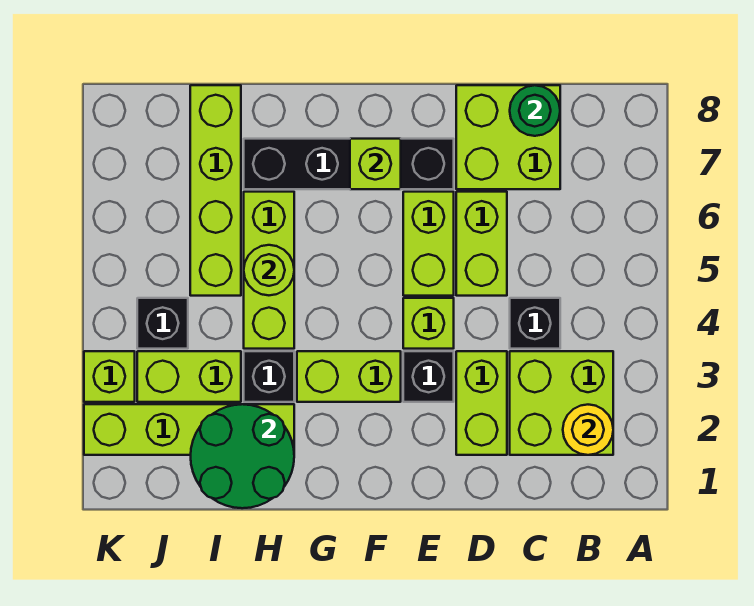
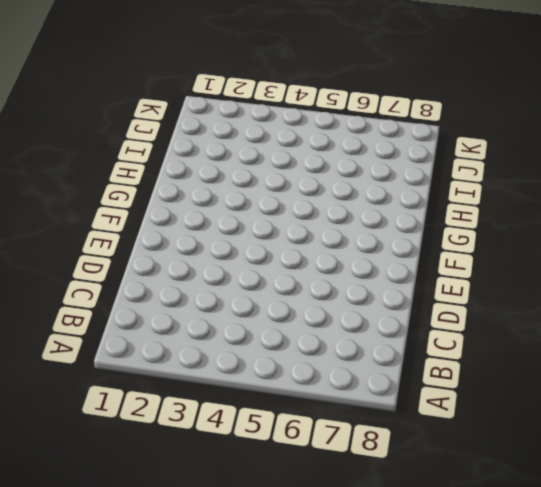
none -> lime 2x2 brick [510,351,613,455]
none -> black 1x1 brick [510,298,560,349]
none -> lime 2x2 brick [456,85,560,189]

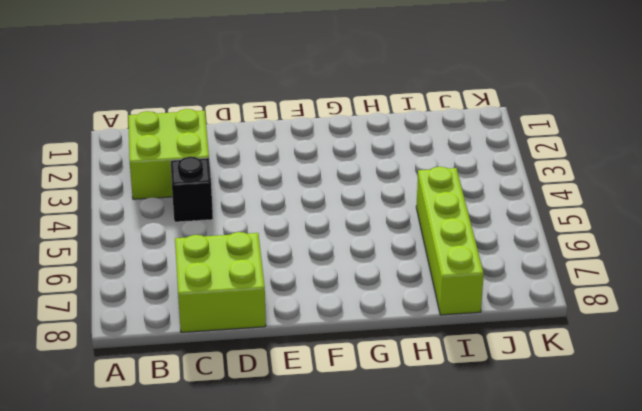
none -> lime 1x2 brick [456,351,507,455]
none -> lime 1x2 brick [456,192,507,296]
none -> black 1x1 brick [403,351,454,402]

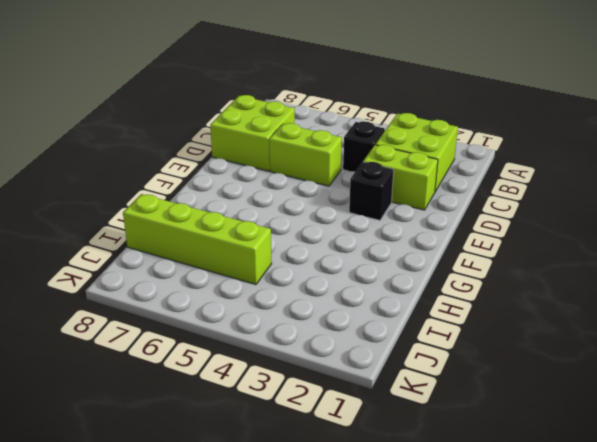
none -> lime 1x1 brick [403,298,454,349]
none -> lime 1x2 brick [403,192,454,296]
none -> black 1x4 brick [244,139,454,189]

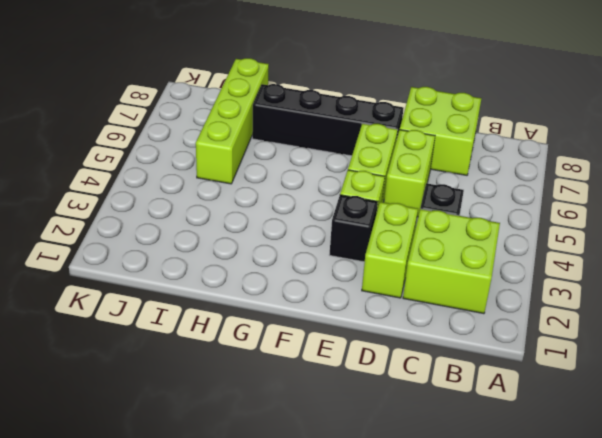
none -> lime 1x2 brick [297,351,401,402]
none -> lime 1x4 brick [84,404,294,455]
none -> black 1x1 brick [244,351,294,402]

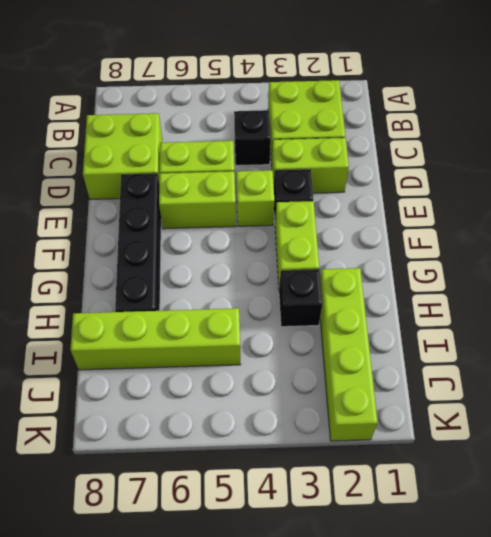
none -> lime 1x3 brick [244,192,294,349]
none -> lime 1x2 brick [137,351,241,402]
none -> black 1x1 brick [137,298,188,349]

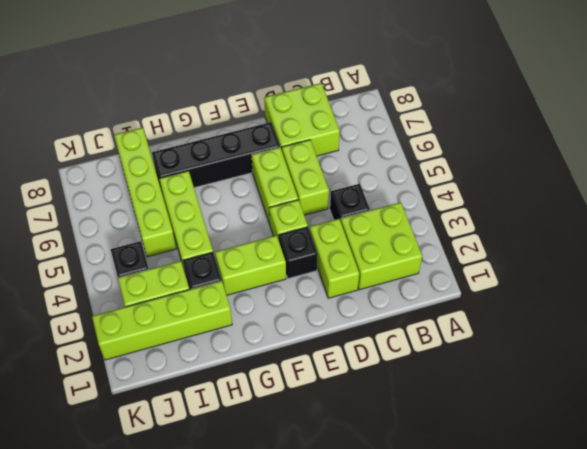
none -> lime 1x1 brick [84,351,135,402]
none -> yellow 1x1 round brick [563,405,613,455]
none -> green 1x1 round brick [510,85,560,136]

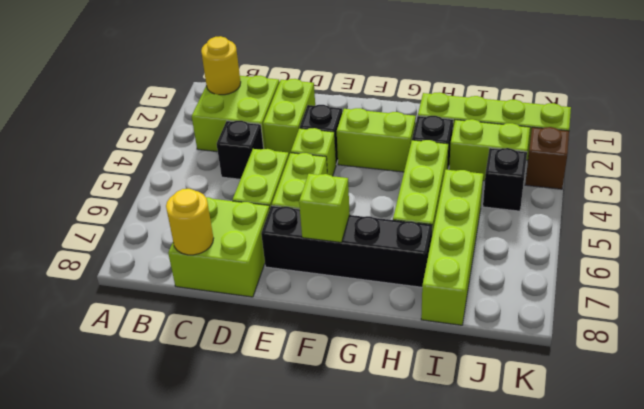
yellow 1x1 round brick [166,189,214,255] -> green 1x1 round brick [510,85,560,136]
brown 1x1 brick [525,127,569,189] -> lime 1x1 brick [84,351,135,402]
none -> green 2x2 round brick [191,404,294,508]
none -> lime 1x1 round brick [244,245,294,295]

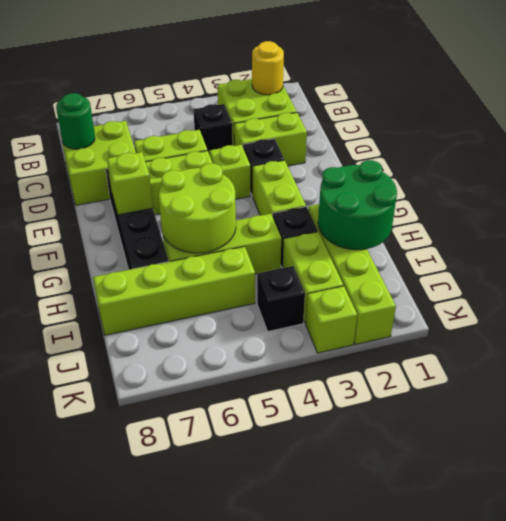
lime 2x2 round brick [159,164,236,253] -> lime 1x1 round brick [244,245,294,295]

